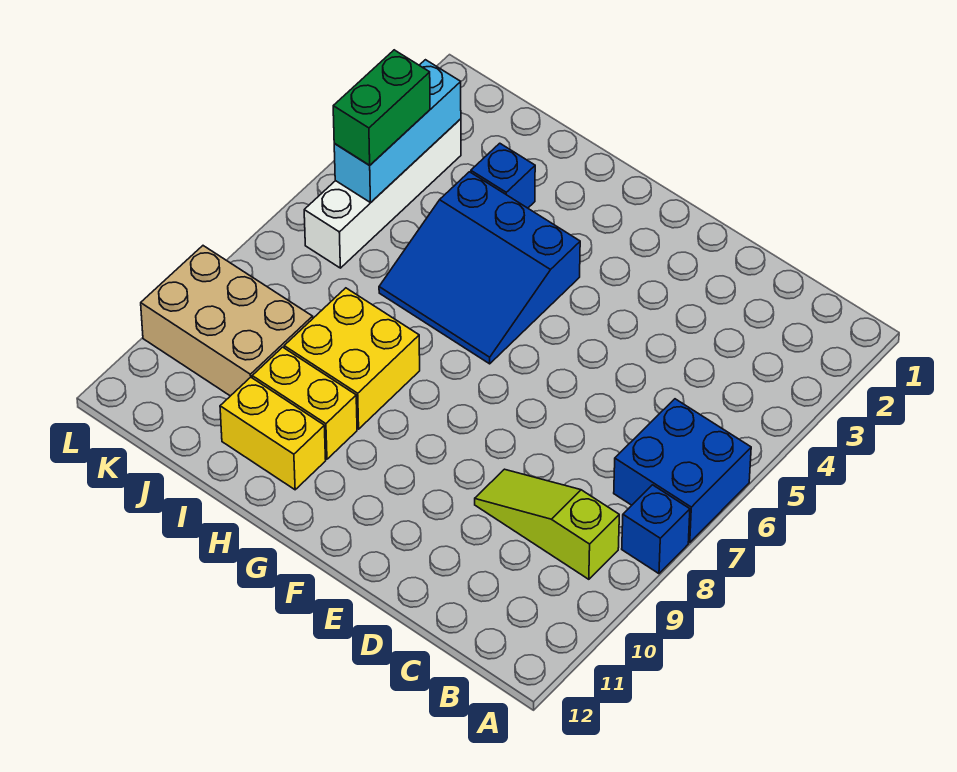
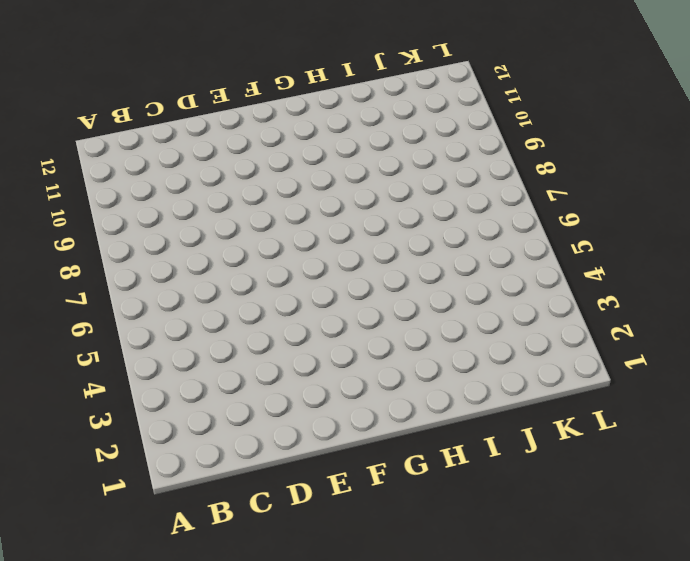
none -> blue 2x2 brick [614,399,751,543]
none -> blue 1x1 brick [622,485,690,574]
none -> lime 1x3 slope [475,469,619,579]

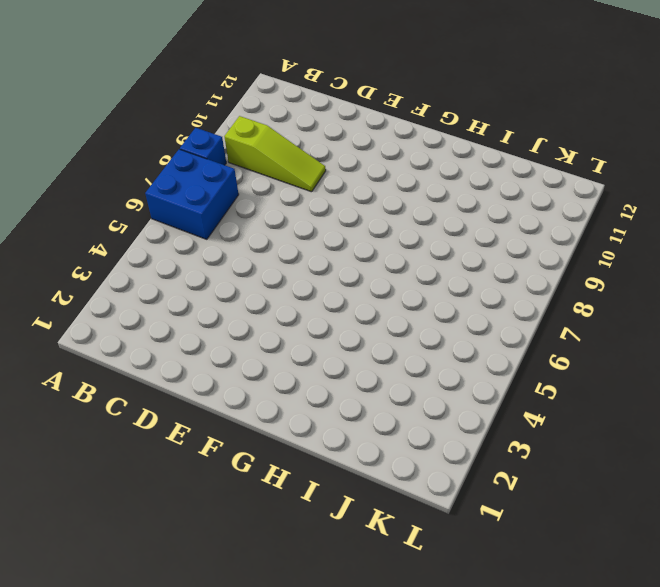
none -> blue 3x3 slope [379,172,580,364]
none -> yellow 2x2 brick [284,288,420,429]
none -> yellow 1x2 brick [252,347,357,459]

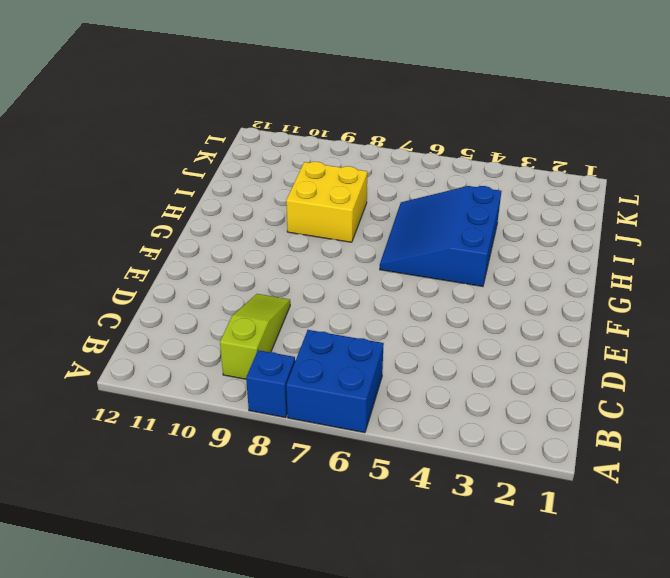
none -> yellow 1x2 brick [252,347,357,459]
none -> yellow 1x2 brick [220,377,326,490]
none -> blue 1x1 brick [471,143,535,208]

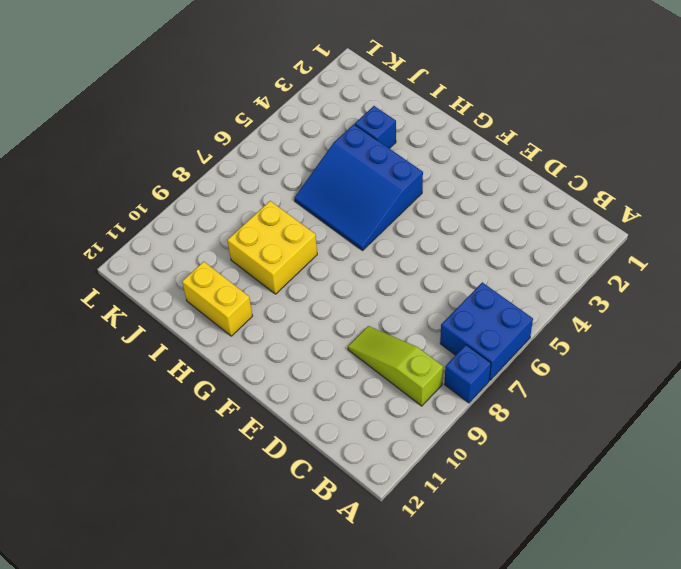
none -> yellow 1x2 brick [252,347,357,459]
none -> tan 2x3 brick [141,246,313,396]
none -> white 1x4 brick [304,119,461,268]

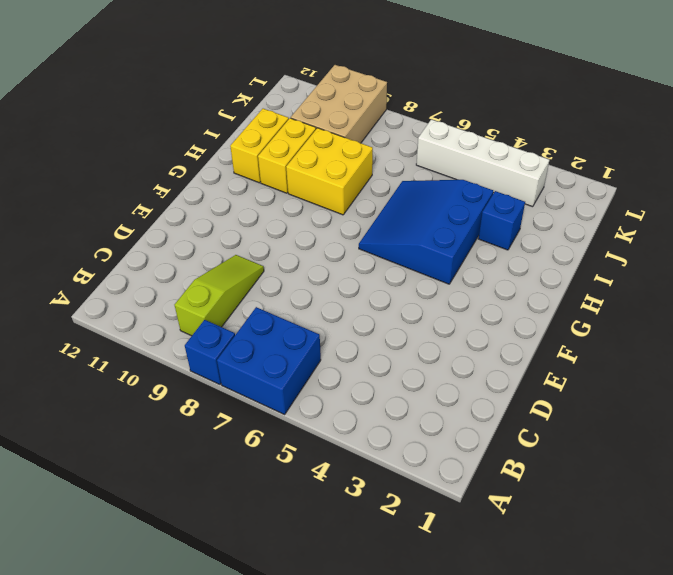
none -> cyan 1x3 brick [334,60,461,203]
none -> green 1x2 brick [333,50,430,165]

